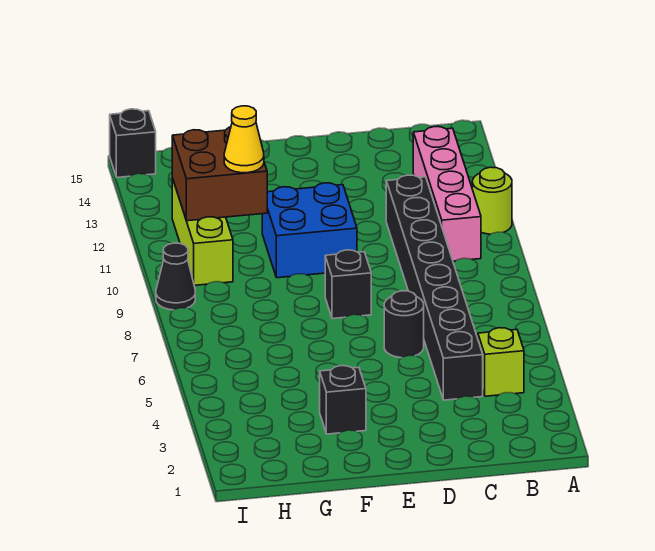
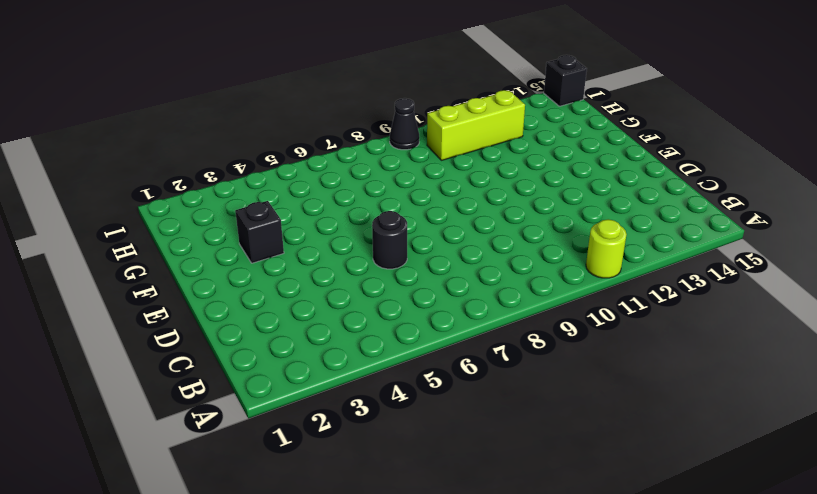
none -> lime 1x1 brick [478,328,524,396]
none -> pink 1x4 brick [413,127,481,261]
none -> black 1x8 brick [386,175,483,400]

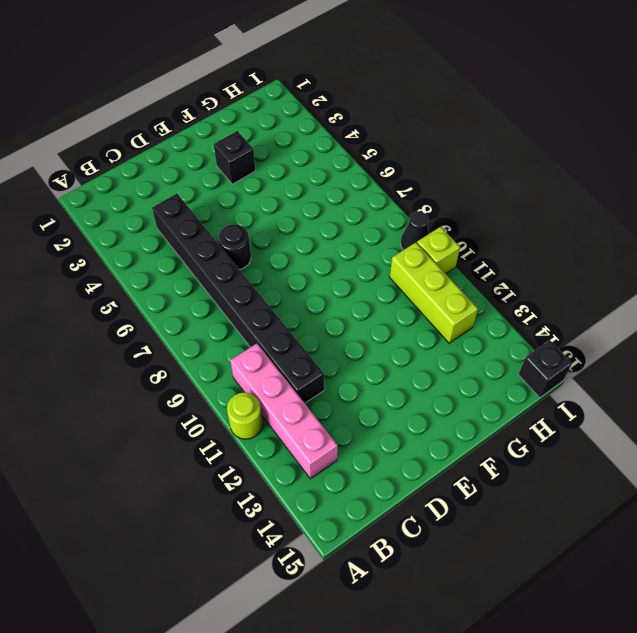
lime 1x1 brick [417,227,460,274] -> lime 1x1 brick moved to [478,328,524,396]
none -> black 1x1 brick [325,250,371,319]
none -> blue 2x2 brick [262,183,357,278]
none -> brown 2x2 brick [172,127,267,221]

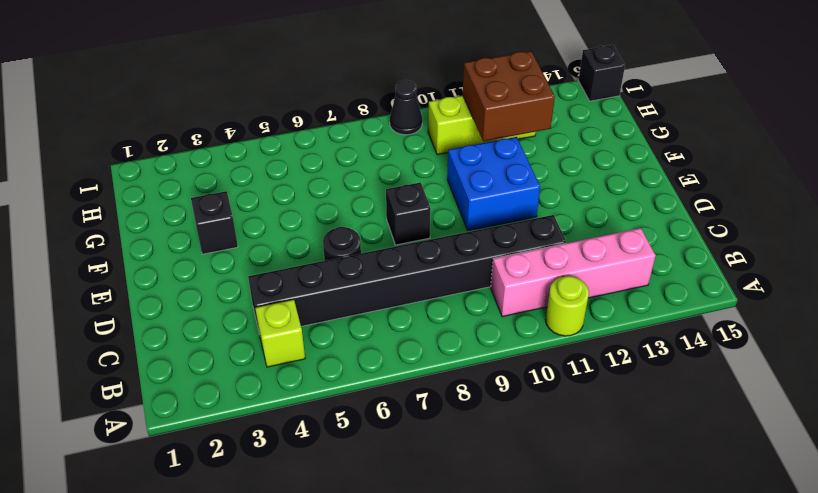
none -> yellow 1x1 cone [224,106,264,173]

